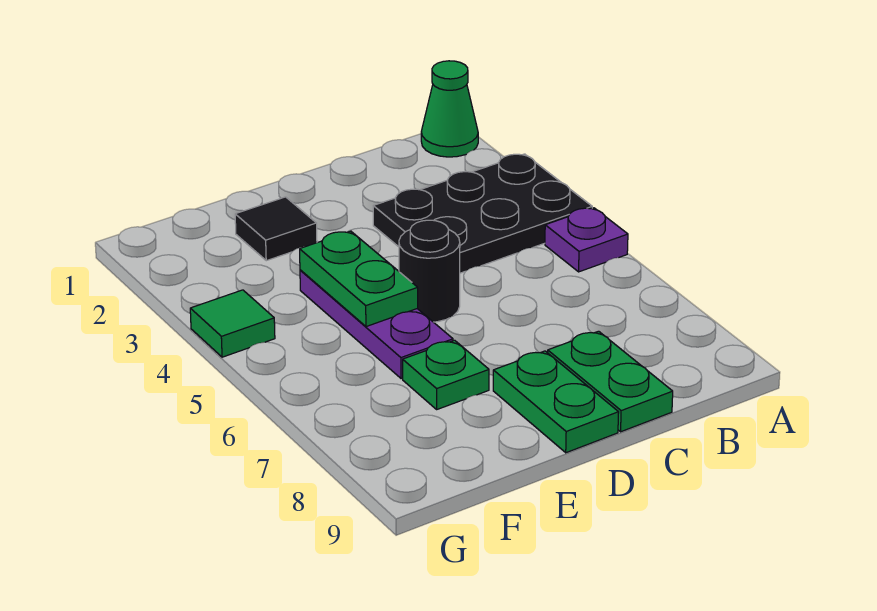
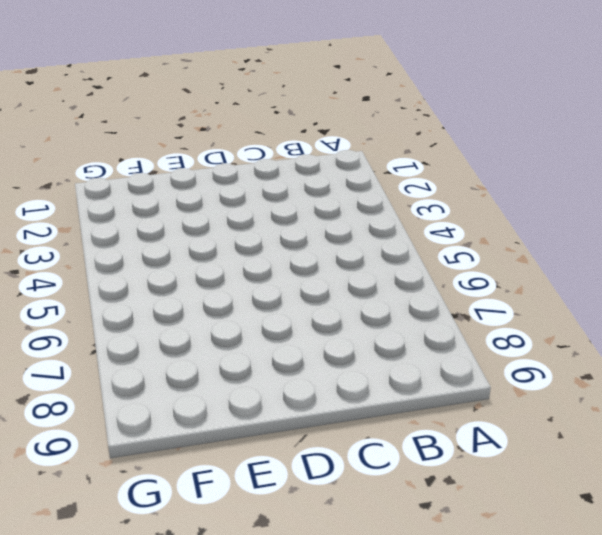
none -> green 1x1 cone [421,61,478,157]
none -> black 2x3 plate [373,154,592,273]

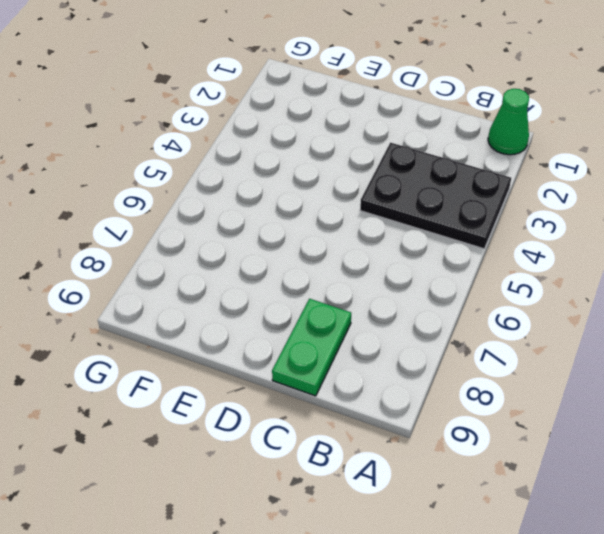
none -> purple 1x1 plate [545,208,628,272]
none -> black 1x1 round brick [399,220,460,322]

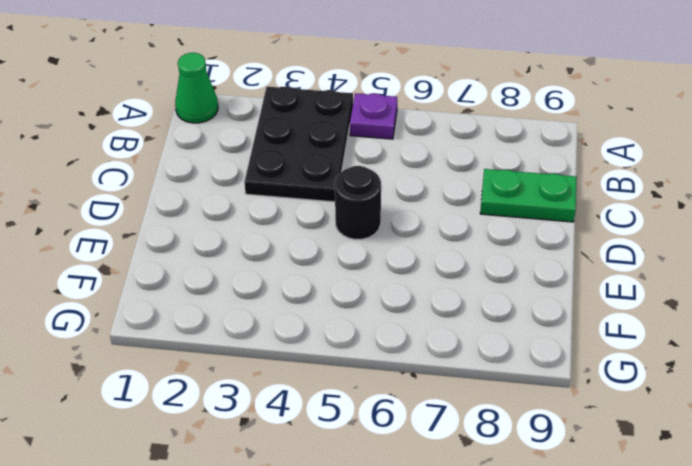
none -> green 1x2 plate [493,351,619,453]
none -> black 1x1 tile [235,197,317,261]

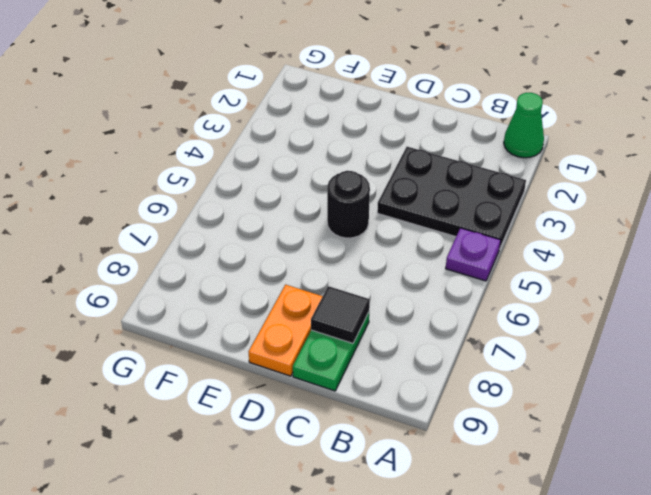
black 1x1 tile [311,286,370,343] -> black 1x1 tile moved to [235,197,317,261]
orange 1x2 plate [249,285,323,376] -> green 1x2 plate [493,351,619,453]
none -> purple 1x3 plate [300,270,453,379]
none -> green 1x1 plate [403,340,489,409]

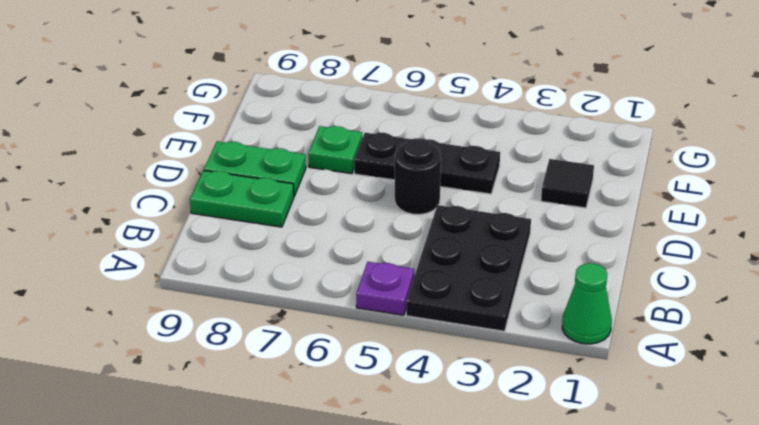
black 1x3 plate [354,133,500,194] -> purple 1x3 plate [300,270,453,379]
none -> green 1x1 tile [190,290,275,357]
none -> green 1x2 plate [300,231,418,327]

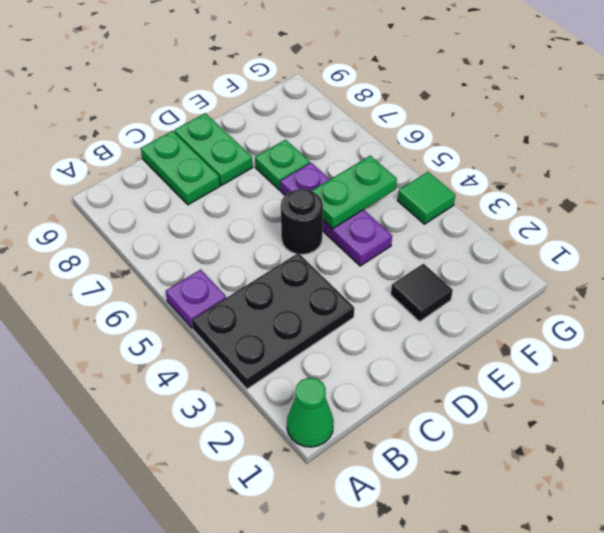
green 1x2 plate [312,156,397,229] -> green 1x2 plate turned to [300,231,418,327]

